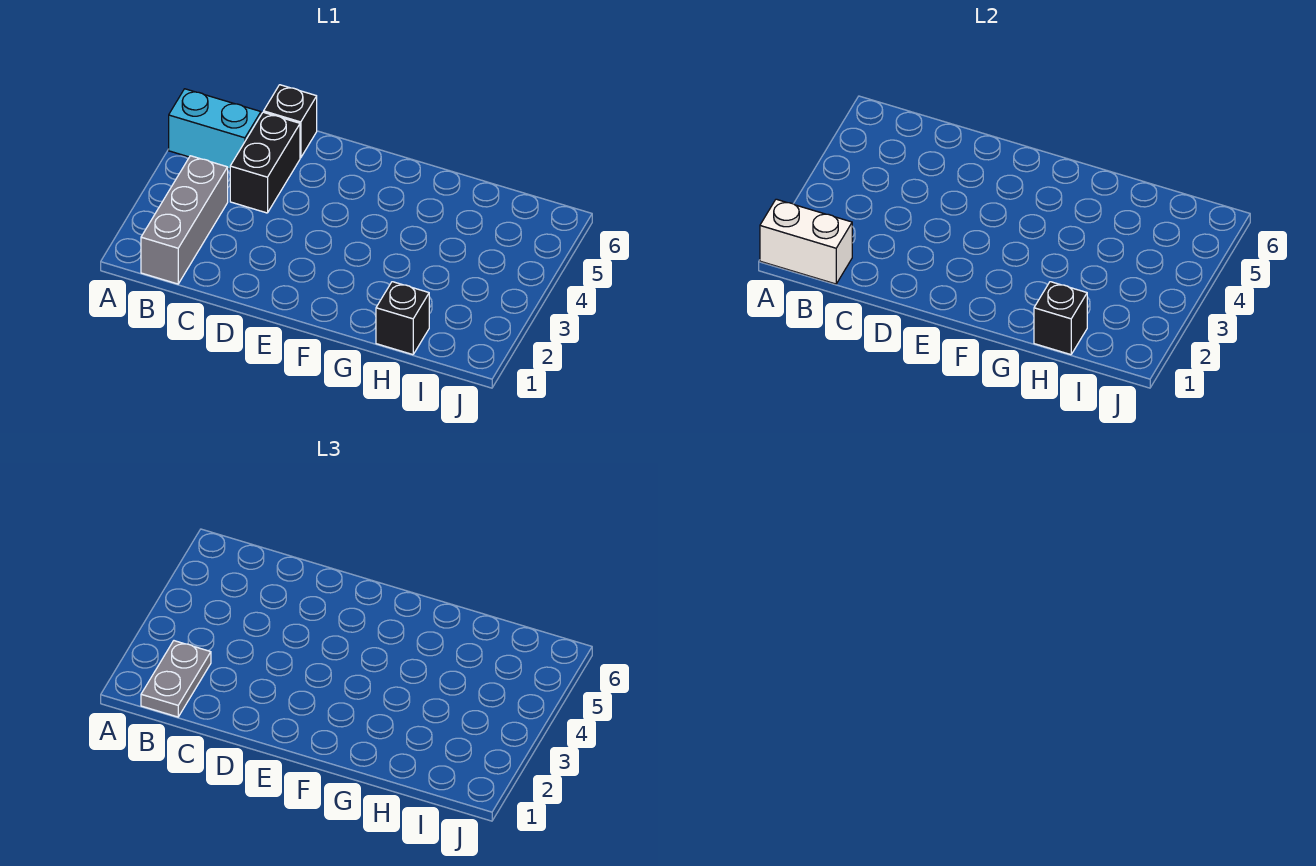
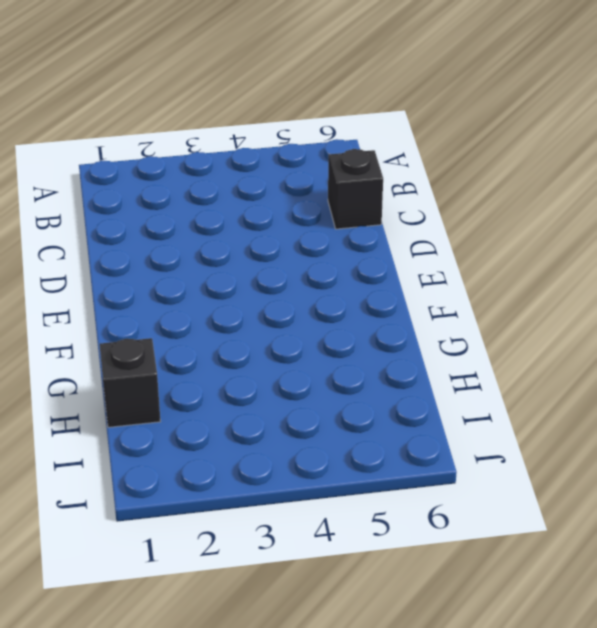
none -> cyan 1x2 brick [169,89,261,169]
none -> grey 1x3 brick [141,156,228,284]

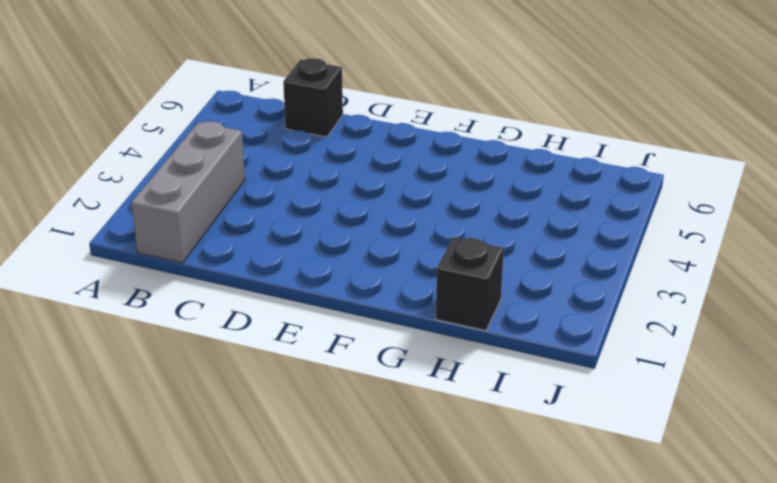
none -> cyan 1x2 brick [169,89,261,169]
none -> black 1x2 brick [230,112,300,213]

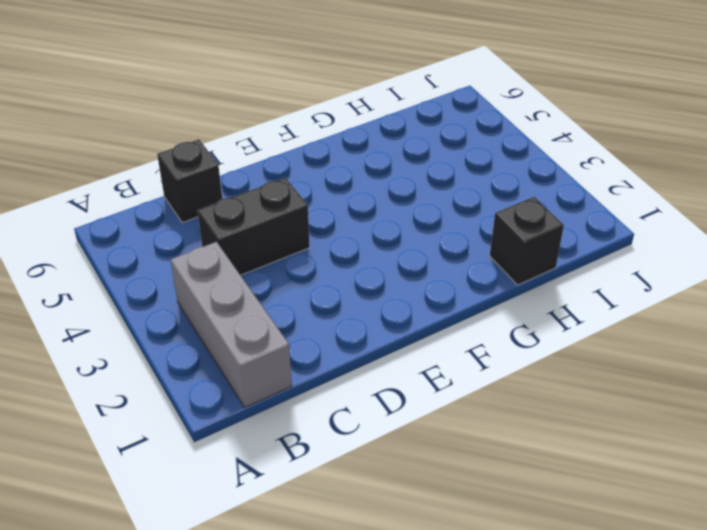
black 1x2 brick [197,177,310,275] -> black 1x2 brick turned to [230,112,300,213]
none -> cyan 1x2 brick [169,89,261,169]
none -> white 1x2 brick [760,199,852,284]

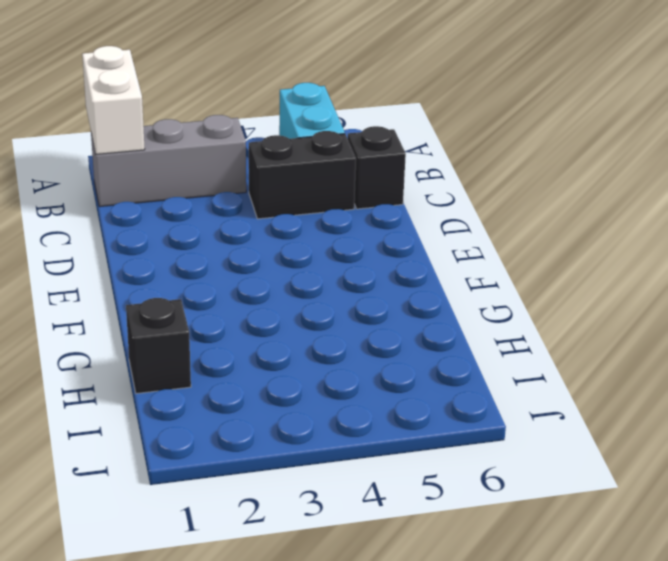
none -> black 1x1 brick [1034,282,1087,355]
none -> grey 1x2 plate [141,641,211,717]

